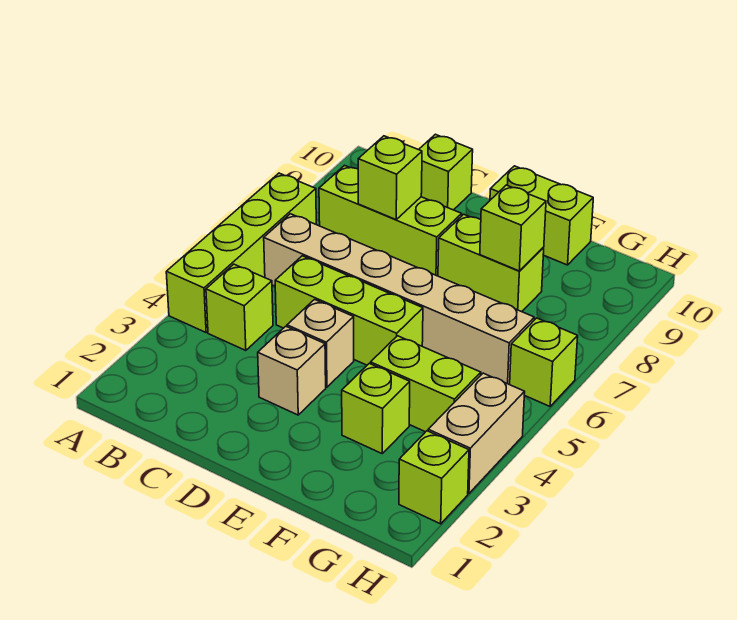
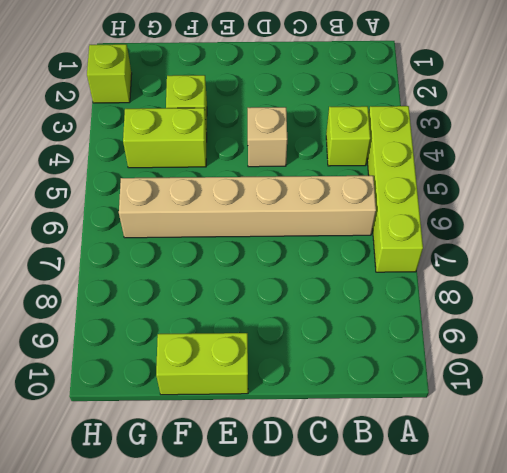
none -> lime 1x3 brick [319,165,462,276]
none -> lime 1x3 brick [275,256,423,365]
none -> lime 1x1 brick [419,134,473,210]

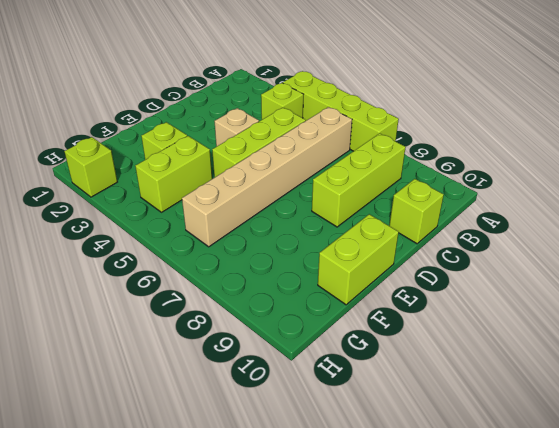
none -> tan 1x1 brick [258,326,326,415]
none -> lime 1x2 brick [438,214,544,312]
none -> tan 1x2 brick [428,373,525,493]

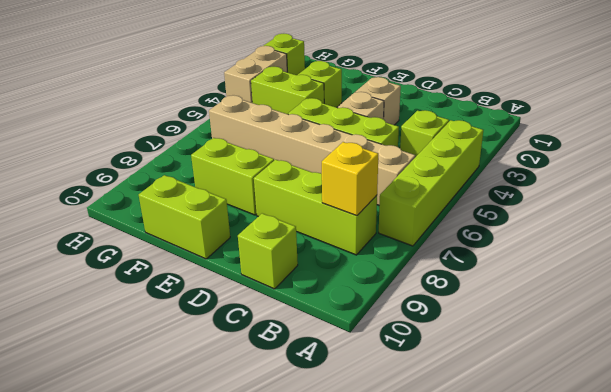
yellow 1x1 brick [322,142,378,216] -> none
none -> lime 1x1 brick [510,318,578,406]
none -> lime 1x1 brick [358,136,422,220]
none -> lime 1x1 brick [480,185,546,271]

